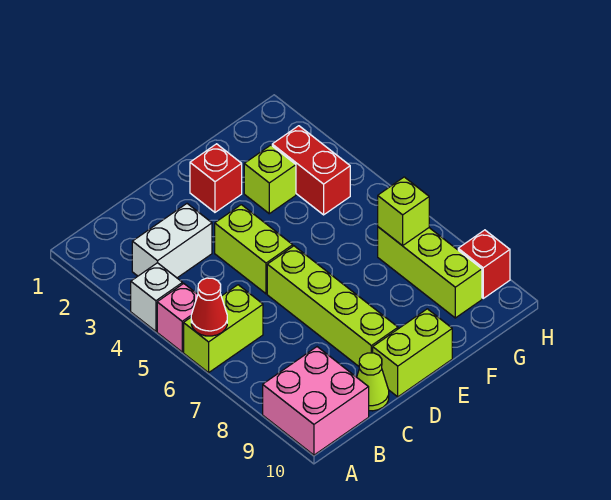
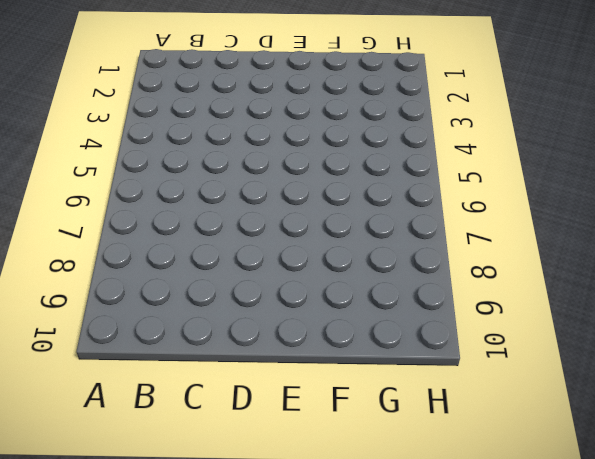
none -> white 1x1 brick [131,263,183,331]
none -> pink 1x1 brick [157,284,198,352]
none -> lime 1x2 brick [184,285,263,373]

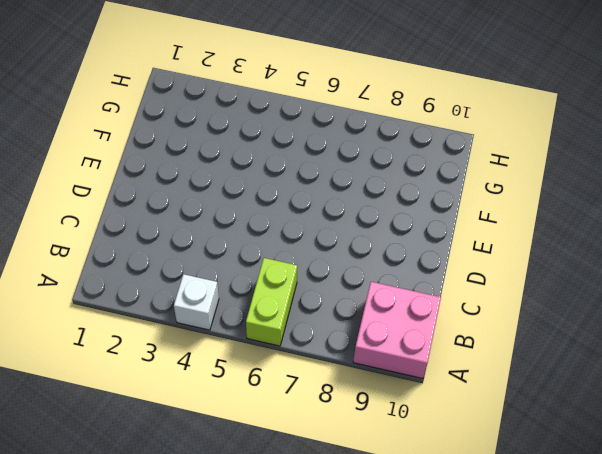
none -> pink 1x1 brick [157,284,198,352]
none -> white 1x2 brick [132,204,212,278]
none -> lime 1x1 cone [357,353,389,411]

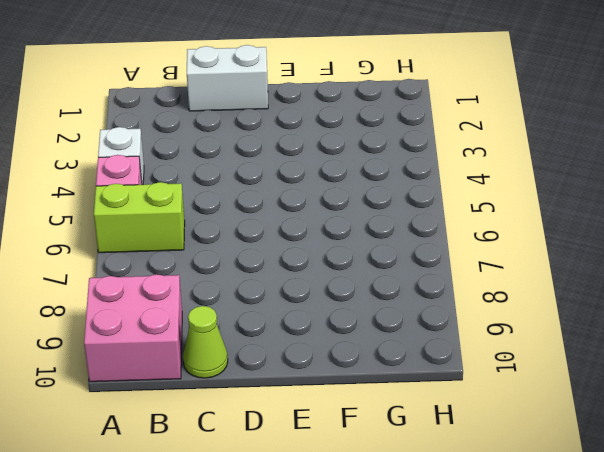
white 1x2 brick [187,45,268,111] -> white 1x2 brick moved to [132,204,212,278]
none -> lime 1x2 brick [215,205,293,294]
none -> lime 1x4 brick [267,246,398,366]
none -> lime 1x2 brick [373,309,452,397]

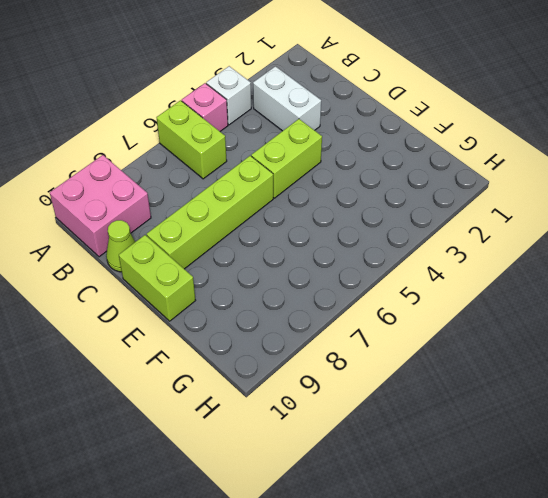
none -> red 1x1 brick [190,144,242,212]
none -> lime 1x1 brick [244,145,296,214]
none -> red 1x2 brick [272,126,350,215]

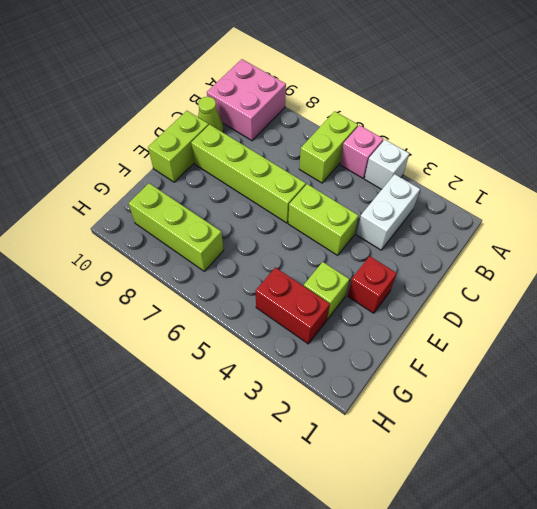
none -> red 1x1 brick [458,230,510,298]
none -> red 1x1 cone [191,278,227,336]
none -> lime 1x1 brick [378,177,429,246]

